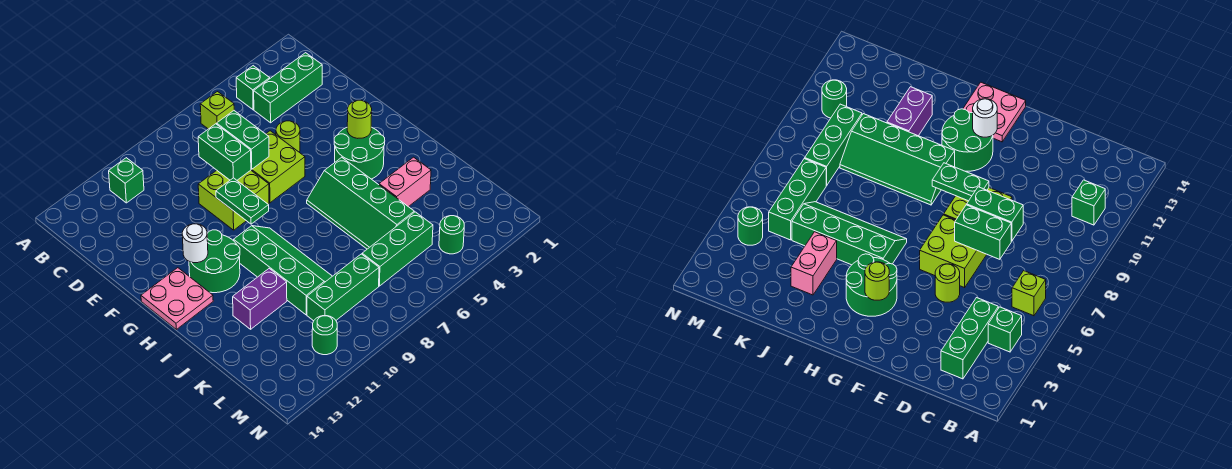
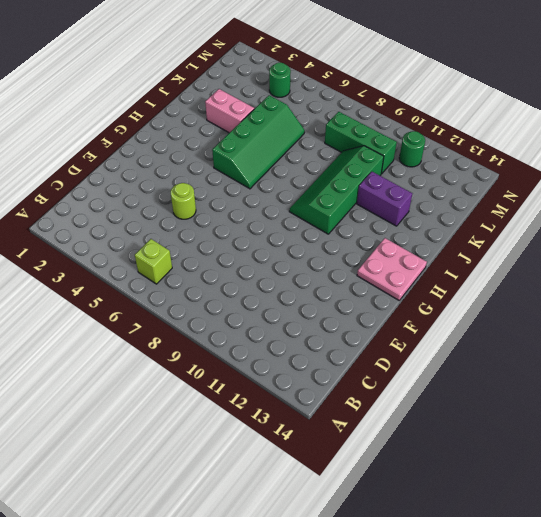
none -> green 1x1 brick [236,66,270,110]
none -> green 1x1 brick [109,158,144,203]
none -> green 1x3 brick [254,53,322,123]

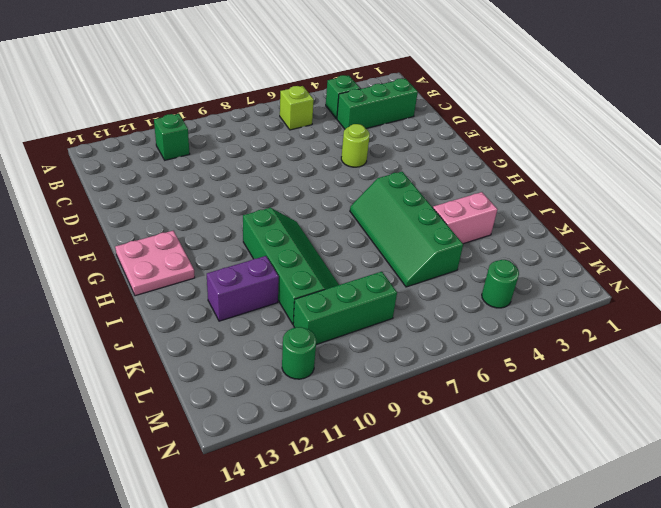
none -> lime 2x2 brick [251,131,305,203]
none -> lime 2x2 brick [198,170,269,230]
none -> green 2x2 round brick [334,127,385,179]

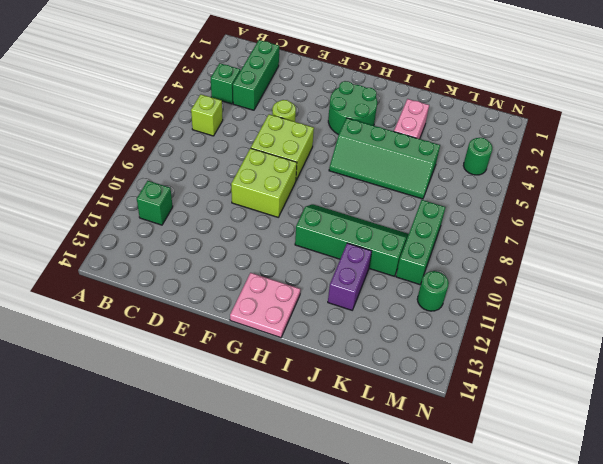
none -> green 2x2 round brick [189,230,240,293]
none -> green 1x3 brick [362,212,433,286]
none -> green 1x2 brick [217,111,269,169]

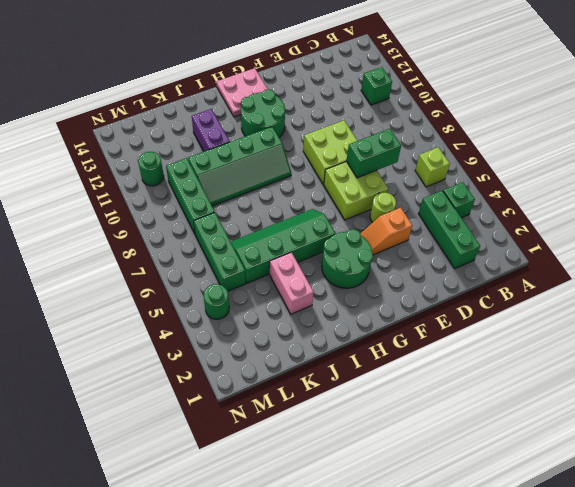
orange 1x2 slope [361,208,412,255] -> none
none -> green 1x2 brick [198,124,251,180]
none -> green 1x2 plate [216,178,269,224]
none -> lime 1x1 round brick [347,100,372,138]

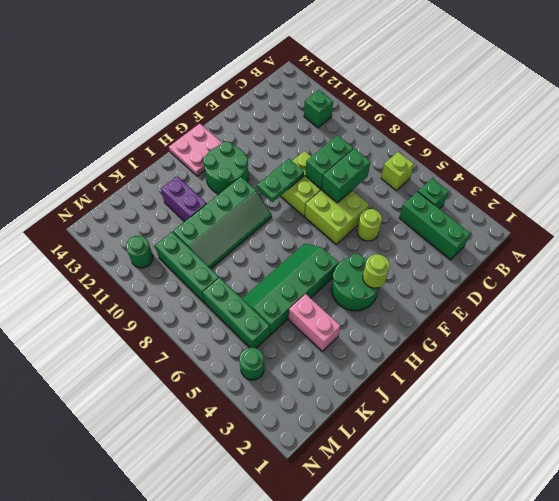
none -> white 1x1 round brick [182,224,208,263]

